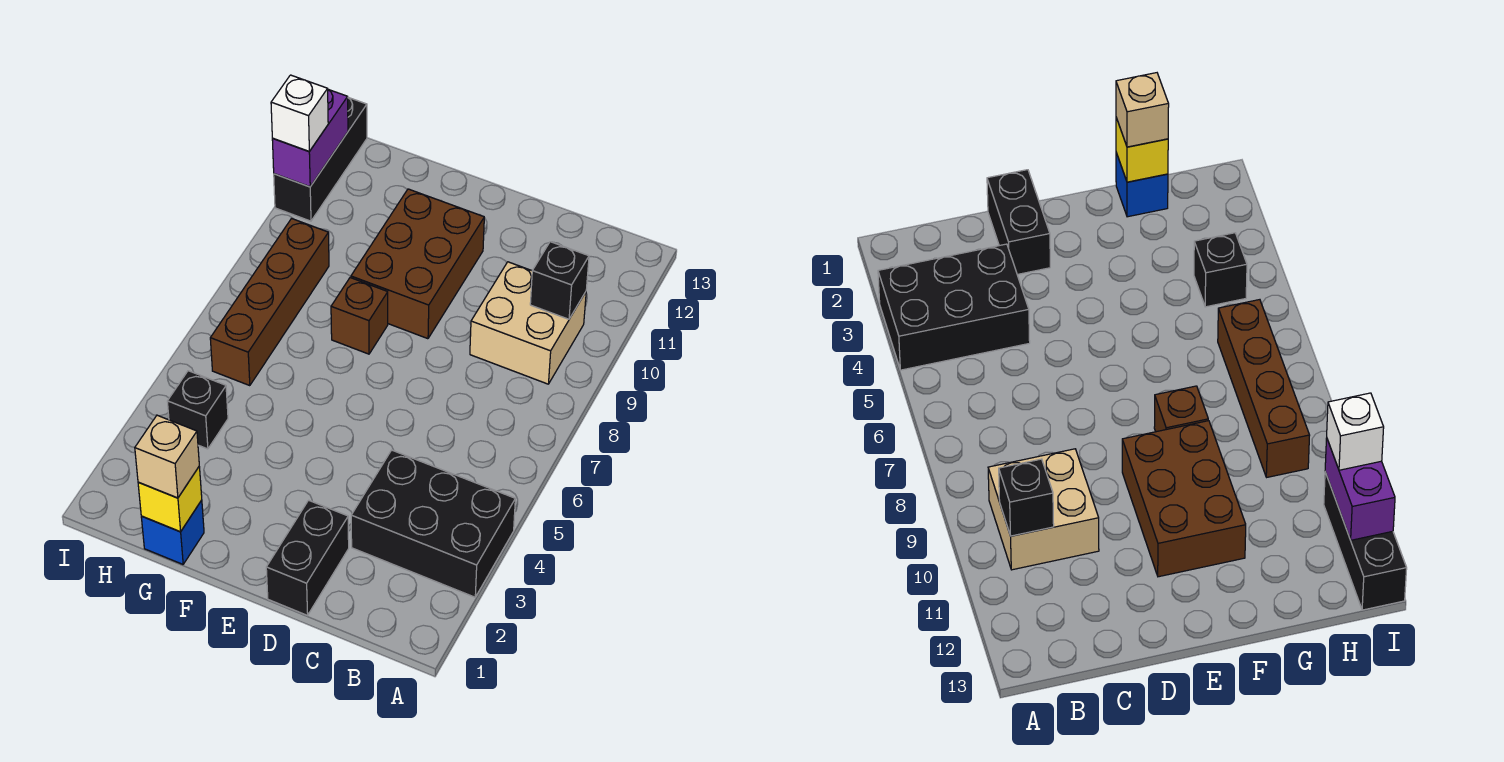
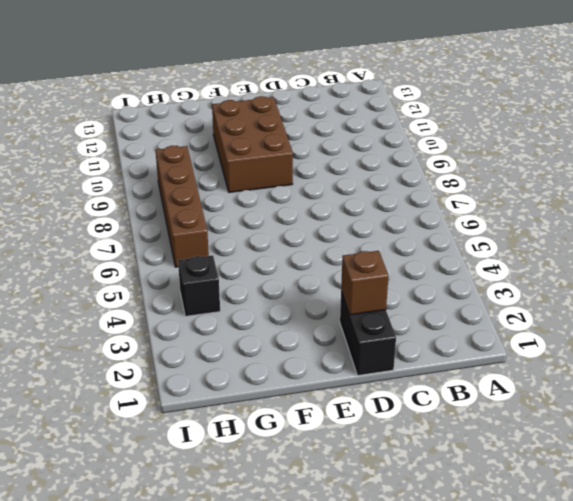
brown 1x1 brick [341,251,389,315] -> brown 1x1 brick moved to [331,278,388,354]
none -> black 2x3 brick [351,450,515,597]
none -> tan 2x2 brick [470,262,586,384]
none -> blue 1x1 brick [141,500,204,564]

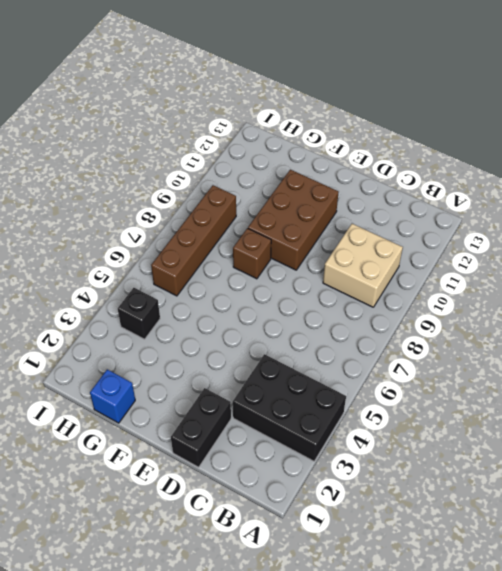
none -> black 1x3 brick [274,97,367,221]
none -> black 1x1 brick [530,242,589,319]
none -> yellow 1x1 brick [138,467,202,532]

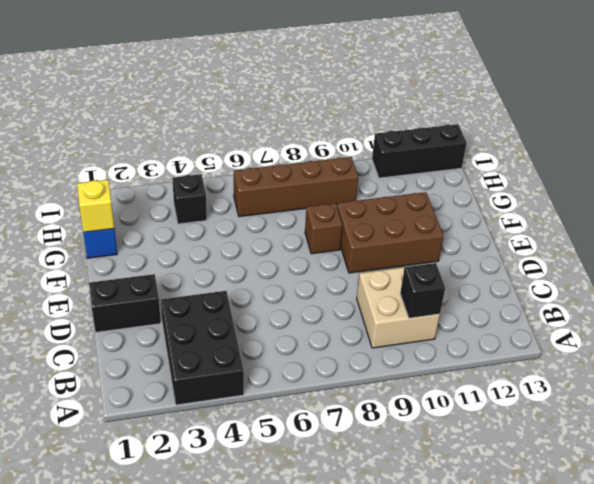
none -> purple 1x2 brick [272,89,348,187]
none -> tan 1x1 brick [135,415,199,498]
none -> white 1x1 brick [271,75,328,151]

